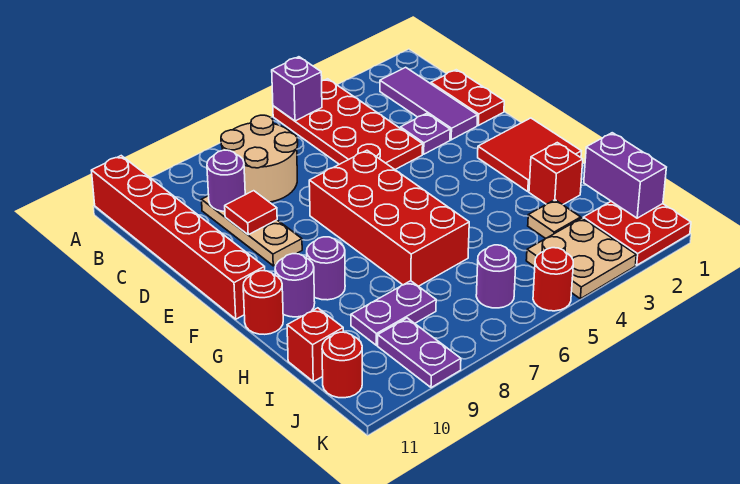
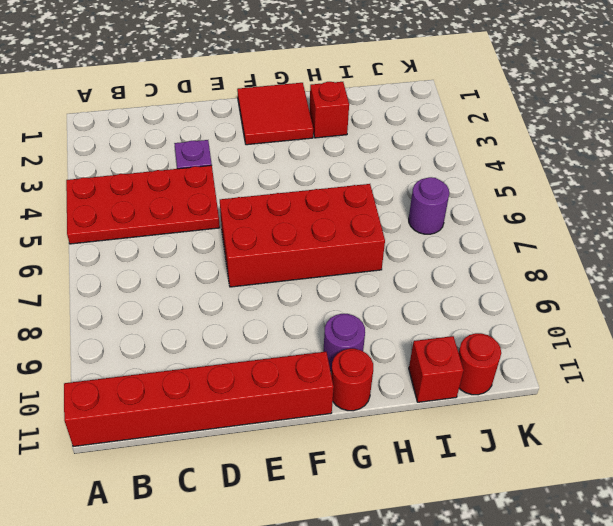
none -> purple 1x3 tile [380,67,478,140]
none -> tan 2x2 round brick [221,115,298,202]
none -> red 1x2 plate [431,70,504,125]

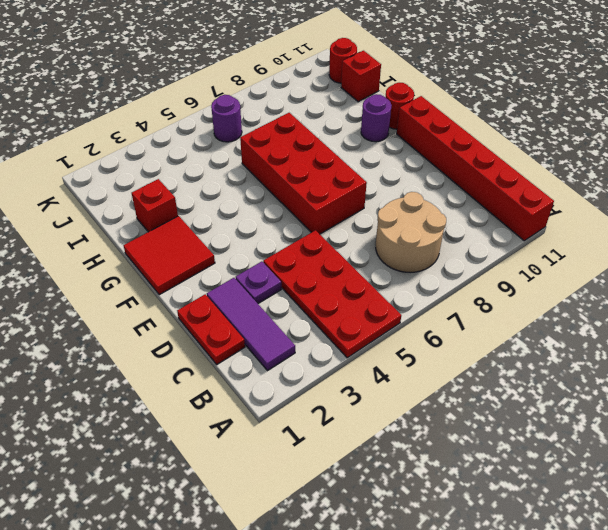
none -> tan 1x3 plate [202,196,302,266]
none -> purple 1x1 round brick [307,237,345,300]
none -> tan 1x1 plate [528,200,581,238]

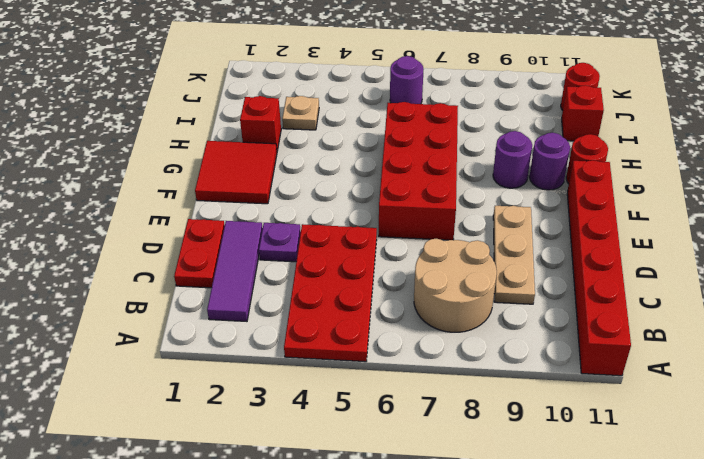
none -> purple 1x2 plate [351,281,436,345]
none -> red 2x2 plate [583,201,691,265]
none -> tan 2x2 plate [526,218,636,299]

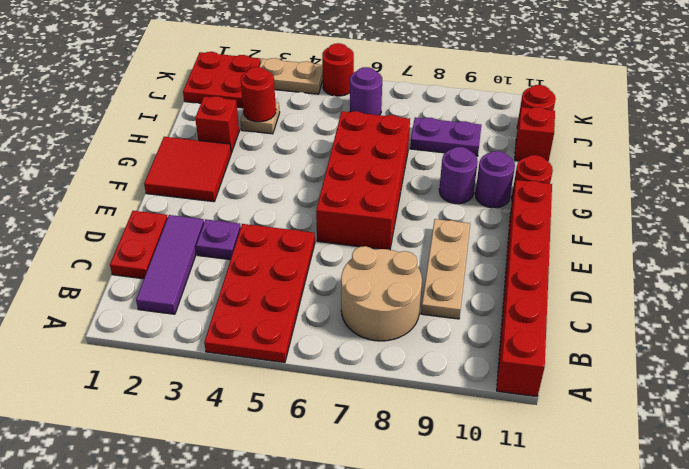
red 1x1 round brick [241,67,276,122] -> none
tan 1x2 plate [259,58,323,94] -> tan 2x2 plate [526,218,636,299]
none -> purple 1x2 plate [378,318,461,388]
none -> purple 1x1 brick [272,57,322,121]
none -> purple 1x1 round brick [207,150,245,211]

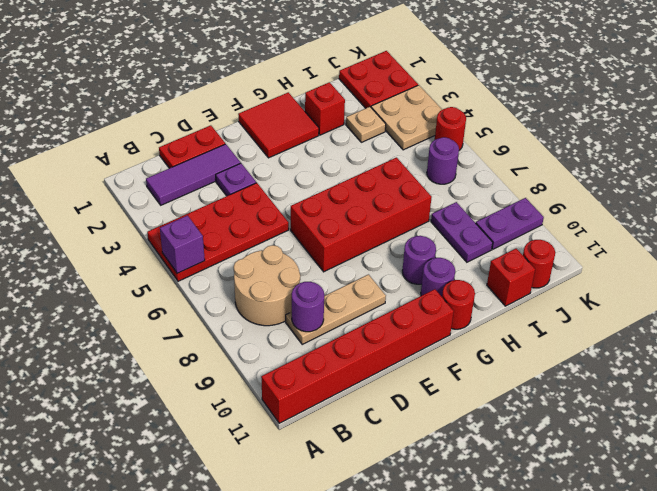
none -> red 1x1 tile [225,191,277,235]
none -> purple 1x2 brick [584,133,666,218]

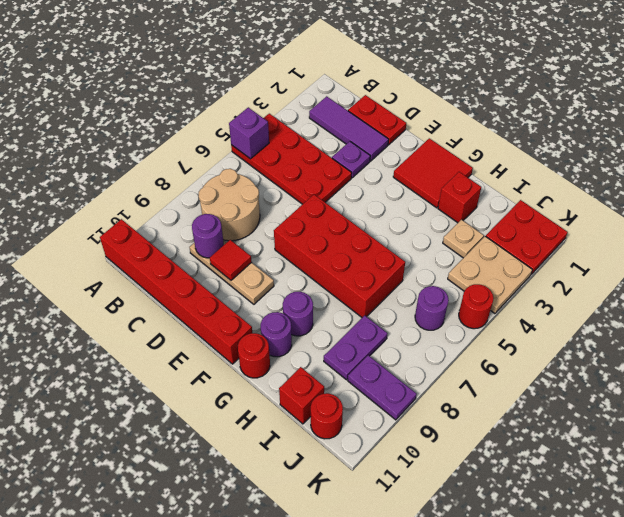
none -> purple 1x2 brick [584,133,666,218]

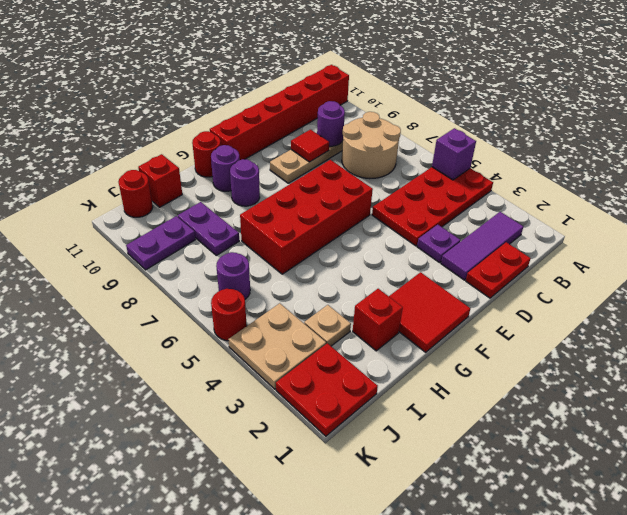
none -> purple 1x2 brick [584,133,666,218]

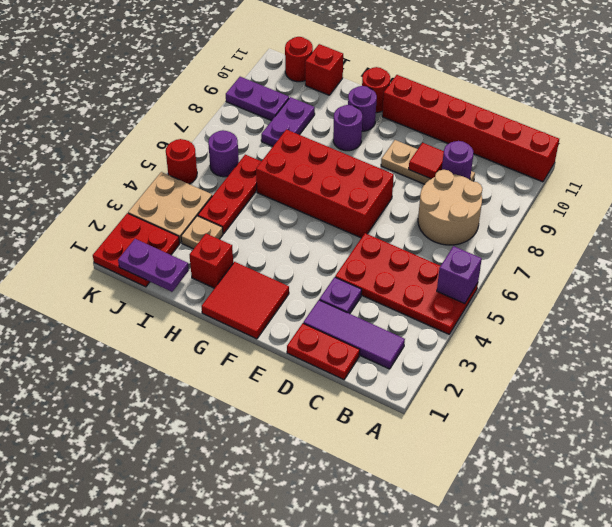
purple 1x2 plate [118,239,189,292] -> purple 1x2 brick [584,133,666,218]
red 1x3 plate [198,155,261,233] -> none

